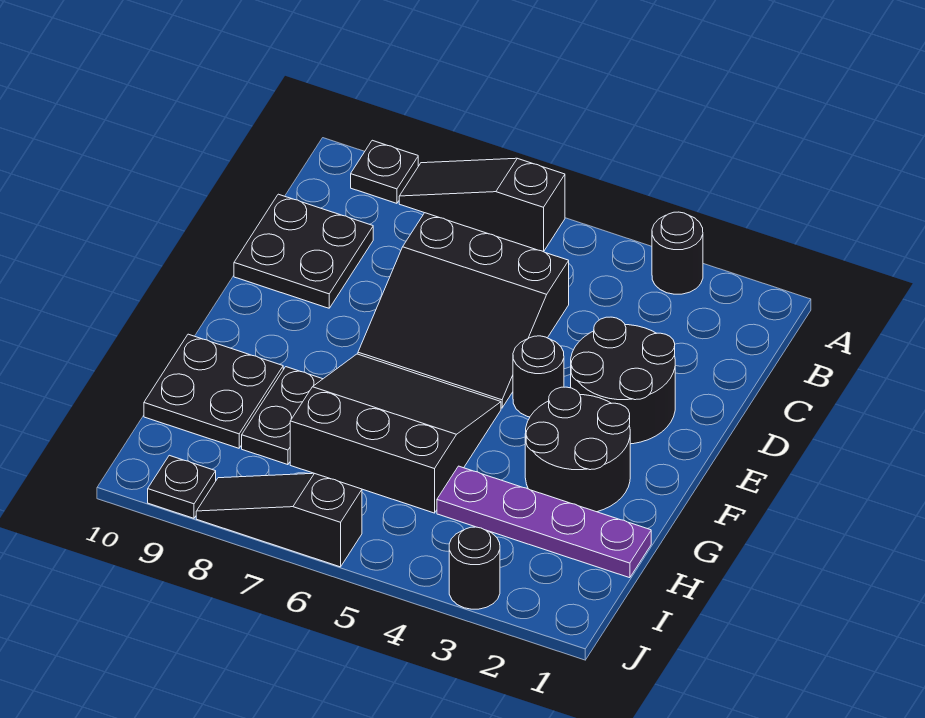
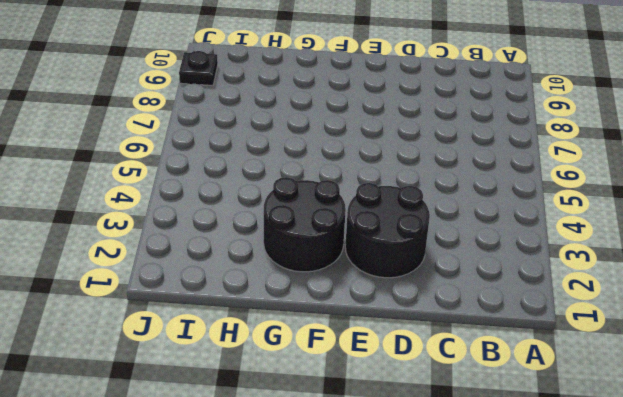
none -> black 1x1 round brick [652,212,703,294]
none -> black 1x3 slope [399,158,565,252]
none -> black 1x1 plate [351,140,418,203]

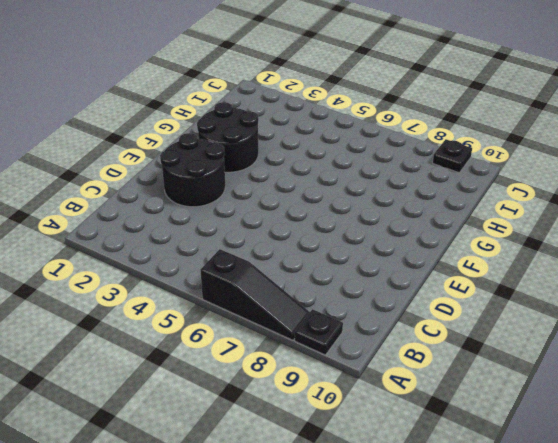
none -> black 1x1 round brick [652,212,703,294]
none -> black 3x3 slope [358,213,569,408]
none -> black 2x2 plate [234,194,373,308]

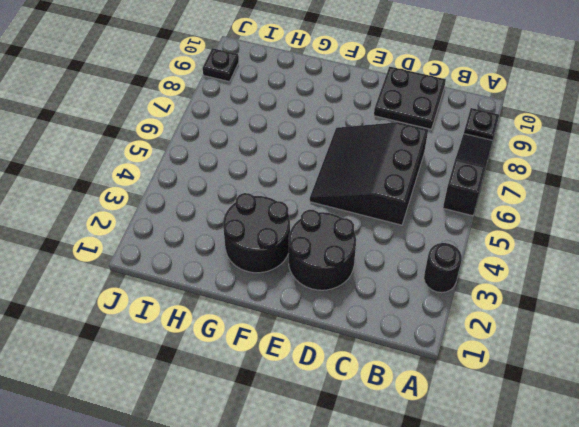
none -> black 1x1 round brick [513,336,564,417]
none -> black 3x3 slope [290,354,501,513]
none -> black 1x2 plate [242,367,322,465]

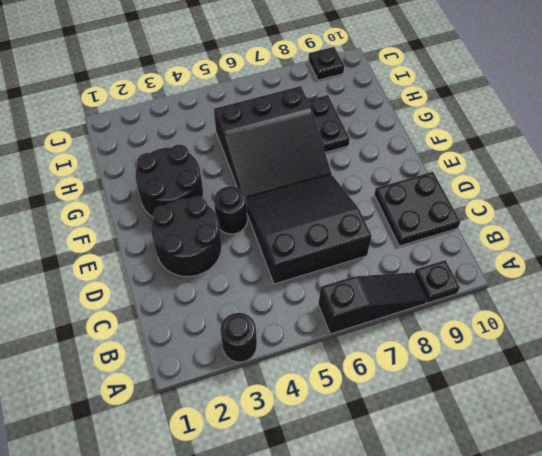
none -> black 2x2 plate [144,334,283,448]
none -> purple 1x4 plate [437,466,651,578]
none -> black 1x1 round brick [449,527,500,609]

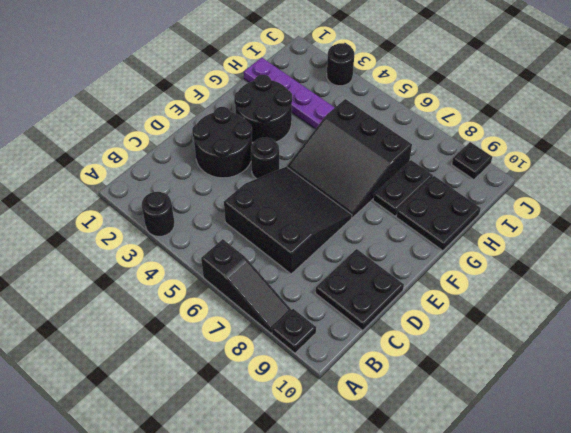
none -> black 1x3 slope [196,473,362,567]

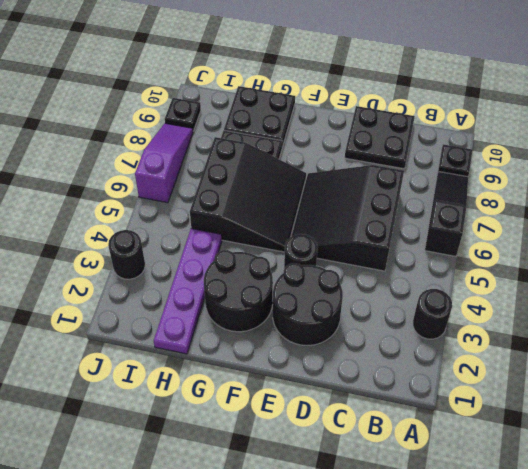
purple 1x3 slope [135,123,193,203] -> black 1x3 slope [196,473,362,567]

